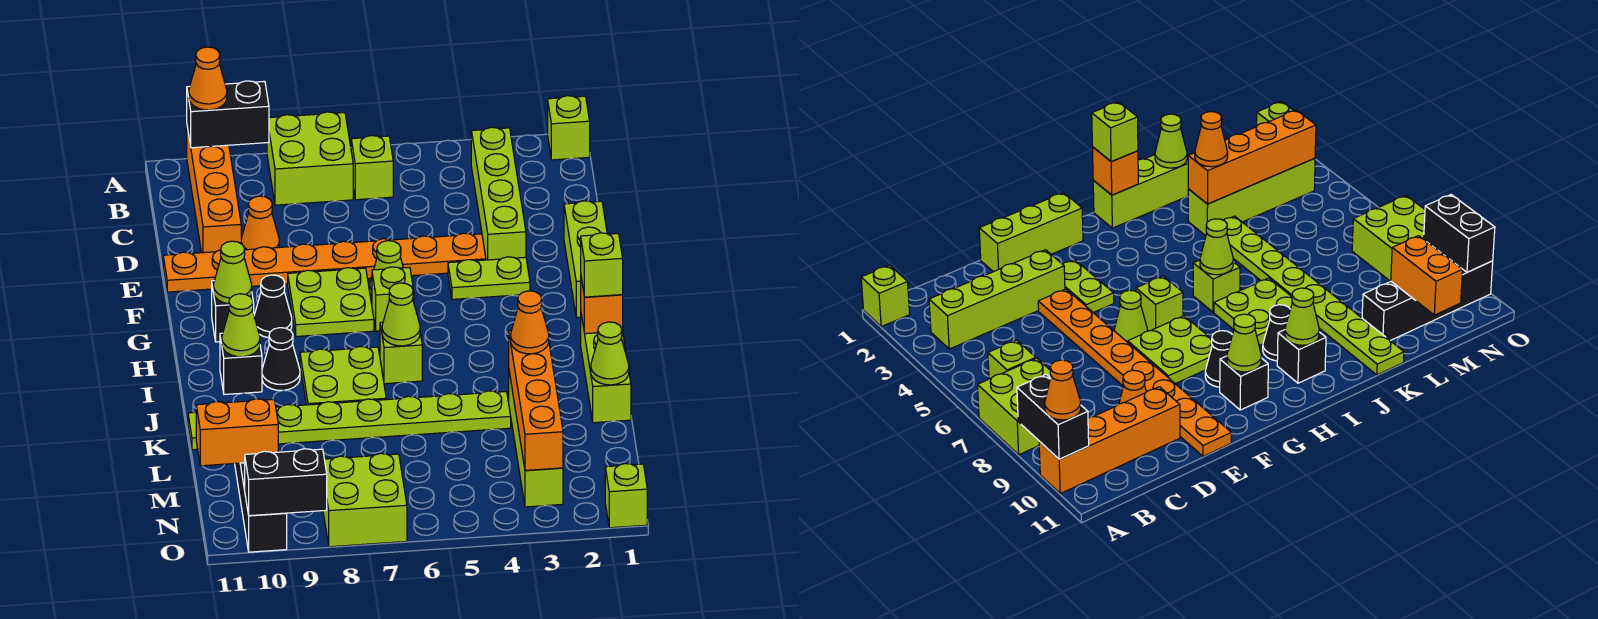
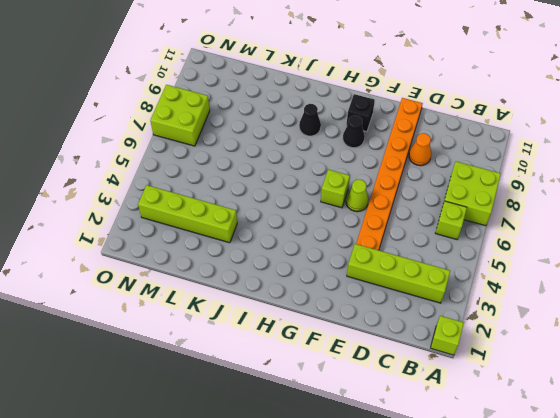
none -> orange 1x4 brick [187,128,241,253]
none -> lime 1x3 brick [564,201,607,318]
none -> lime 1x2 plate [448,257,530,299]
none -> lime 2x2 plate [288,268,374,337]

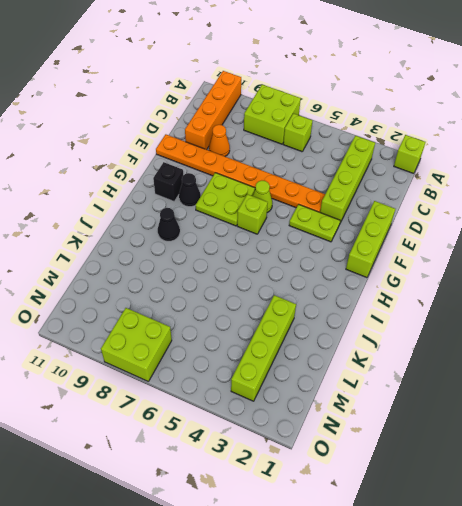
none -> lime 1x3 brick [581,315,631,423]
none -> lime 1x1 brick [380,322,422,384]
none -> lime 2x2 plate [300,347,386,405]
none -> black 1x1 brick [220,333,262,394]

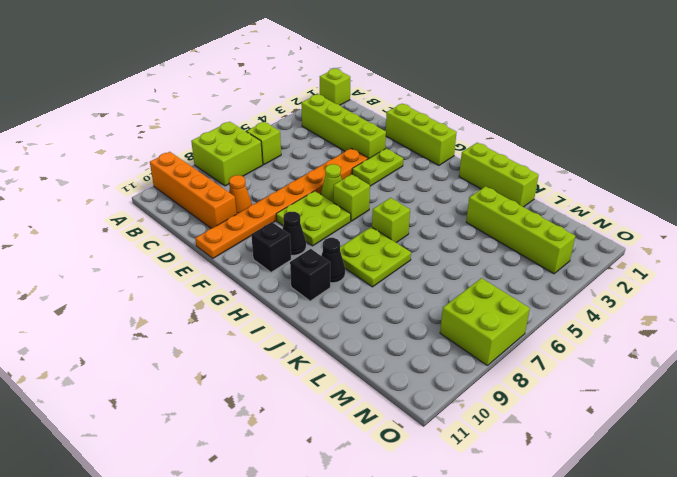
none -> lime 1x8 plate [188,391,511,450]
none -> black 1x4 brick [235,463,287,552]
none -> lime 1x1 brick [605,464,647,528]
none -> black 1x2 brick [187,81,269,148]

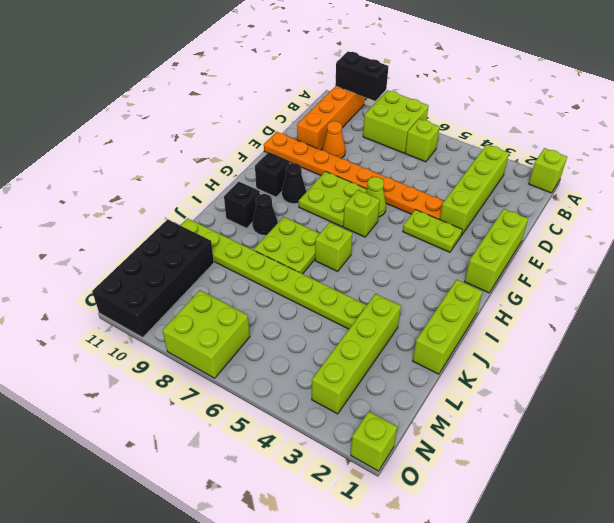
black 2x4 brick [92,219,214,337] -> black 1x4 brick [235,463,287,552]
none -> lime 1x1 cone [214,241,252,304]
none -> orange 1x1 brick [581,279,623,334]
none -> lime 1x1 cone [382,283,420,346]
none -> lime 1x1 cone [222,294,260,357]

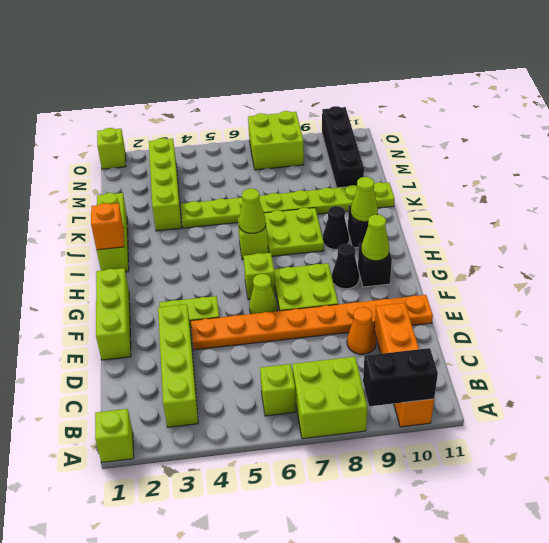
none -> lime 1x1 cone [591,322,629,385]
none -> orange 1x4 brick [509,330,563,470]
none -> orange 1x2 brick [196,399,278,466]
none -> black 1x2 brick [245,449,327,516]

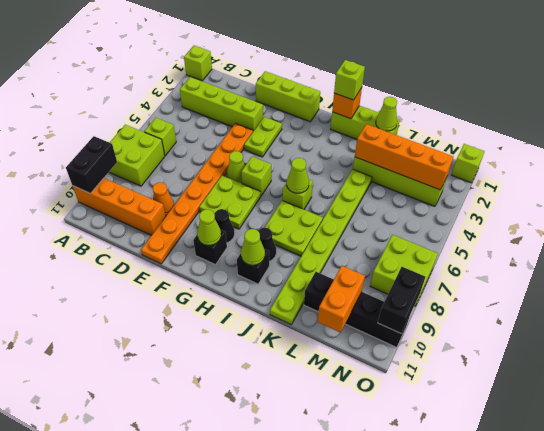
none -> orange 1x1 cone [189,47,227,110]
none -> orange 1x1 cone [511,291,549,354]

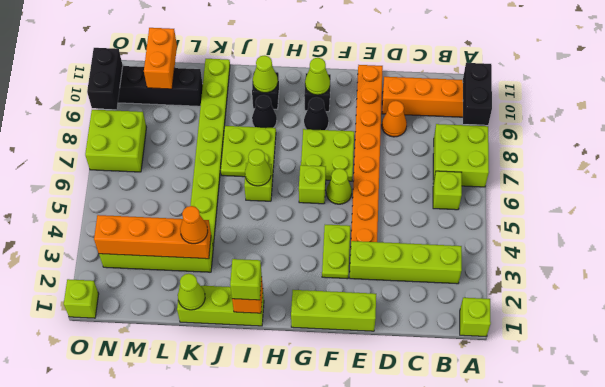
none -> orange 1x1 cone [189,47,227,110]

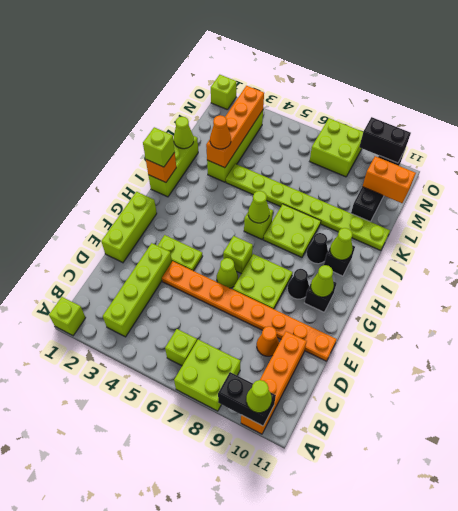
lime 1x1 cone [246,380,272,413] -> orange 1x1 cone [189,47,227,110]

